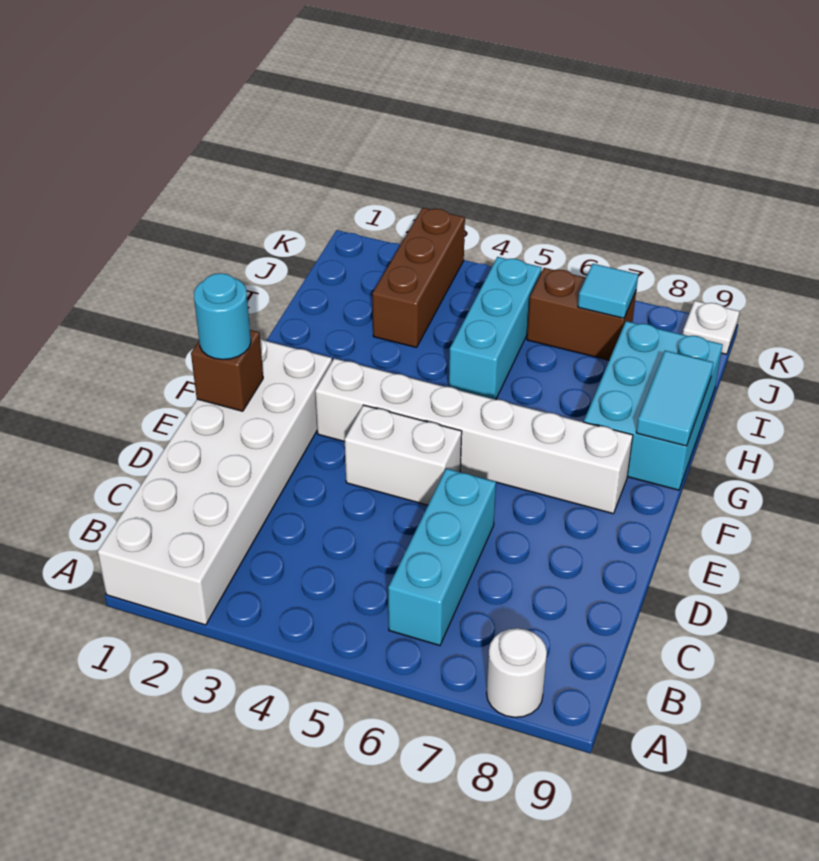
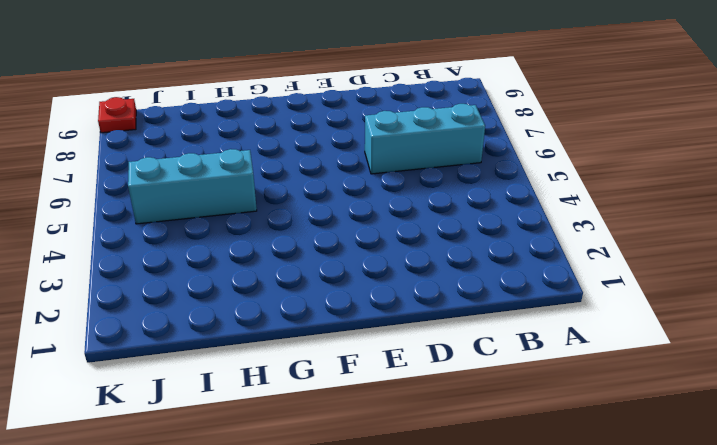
red 1x1 plate [98,97,136,133] -> white 1x1 plate [683,301,740,354]
none -> white 2x6 brick [98,339,332,625]
none -> white 1x1 round brick [487,628,547,717]
none -> white 1x2 brick [345,405,462,505]

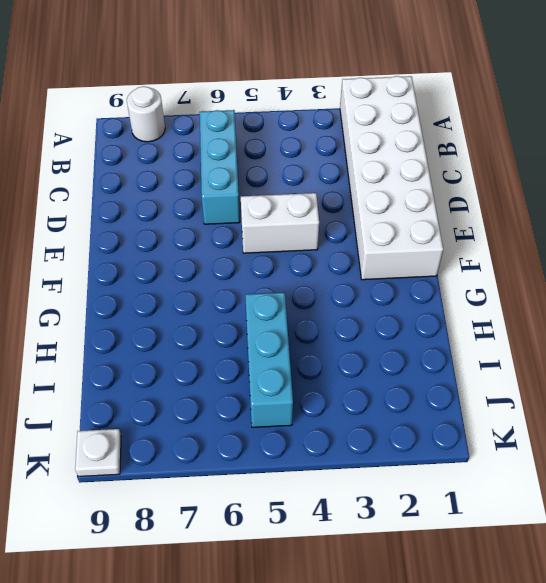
none -> white 1x6 brick [315,358,633,514]
none -> cyan 2x3 brick [584,321,723,490]
none -> brown 1x3 brick [372,208,465,347]

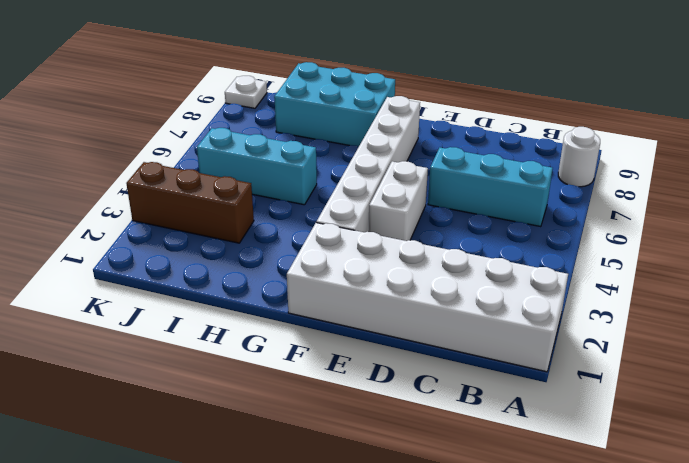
none -> brown 1x2 brick [527,268,636,360]
none -> brown 1x1 brick [191,330,263,411]
none -> cyan 1x2 tile [636,351,714,446]

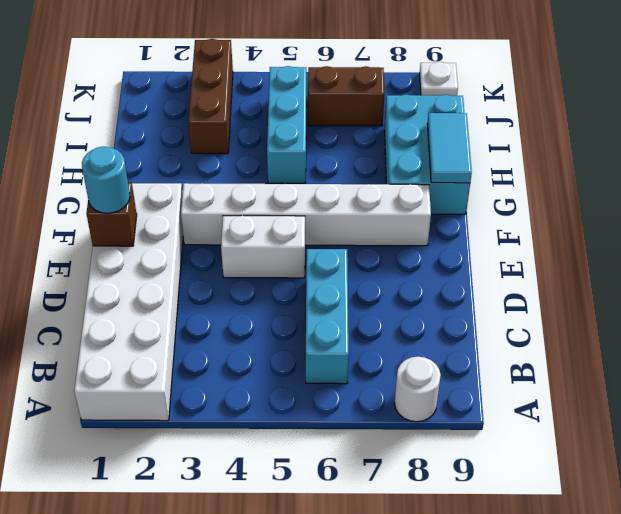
none -> cyan 1x1 tile [578,264,638,318]

